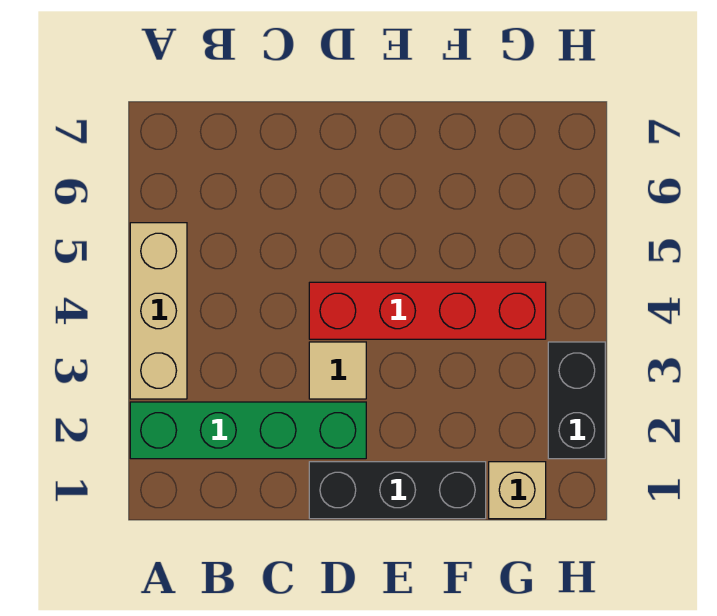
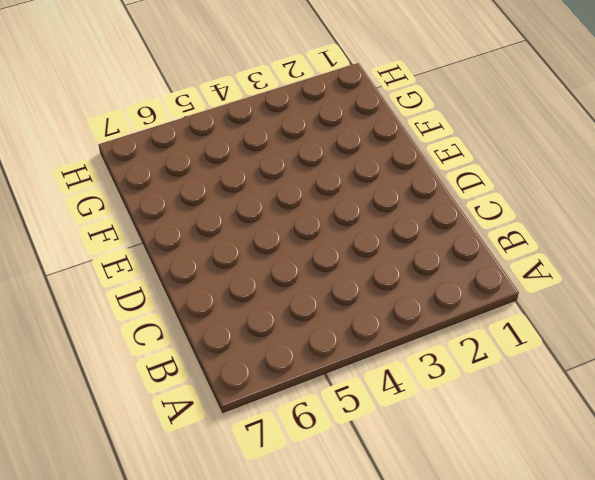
none -> green 1x4 brick [130,402,366,459]
none -> tan 1x3 brick [130,223,187,399]

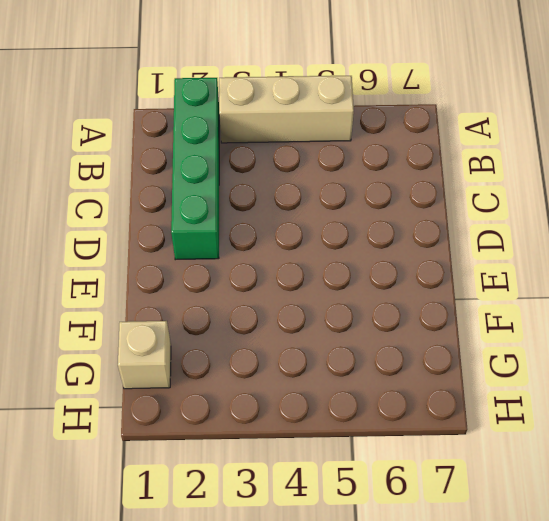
none -> black 1x3 brick [309,462,486,519]
none -> tan 1x1 tile [309,342,366,399]

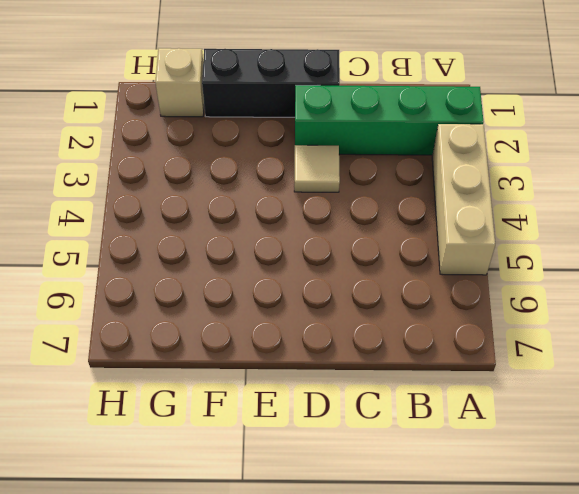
none -> red 1x4 brick [309,282,546,339]
none -> black 1x2 brick [548,342,605,459]

